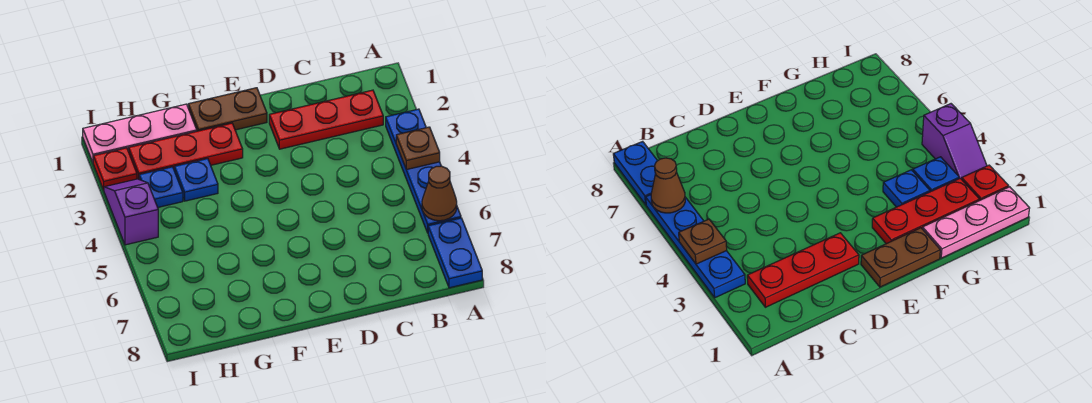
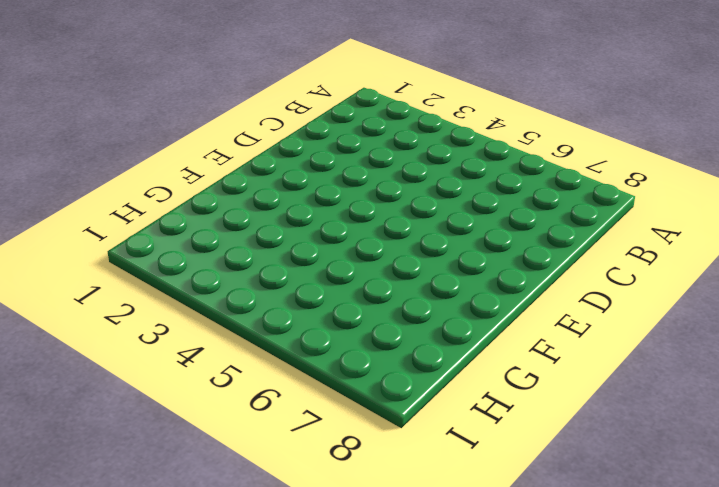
none -> blue 1x4 plate [386,109,461,233]
none -> blue 1x2 plate [428,218,482,288]
none -> red 1x3 plate [269,90,383,149]

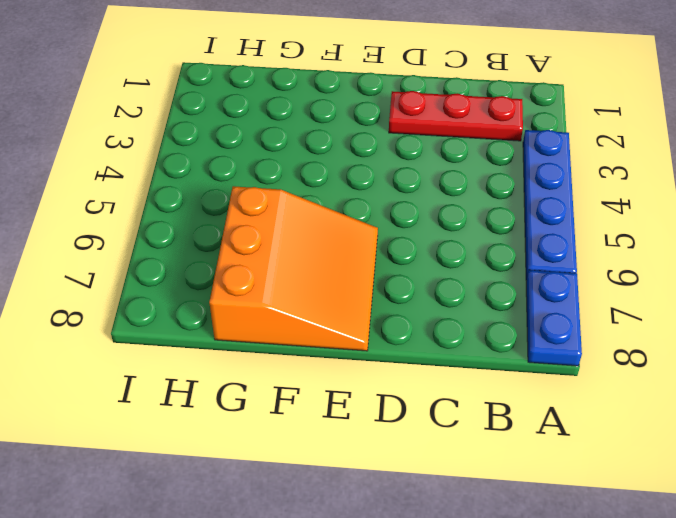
orange 3x3 slope [209,186,378,351] -> none
none -> brown 1x2 plate [188,88,267,131]
none -> red 1x3 plate [129,123,243,179]
none -> pink 1x3 plate [83,104,197,162]

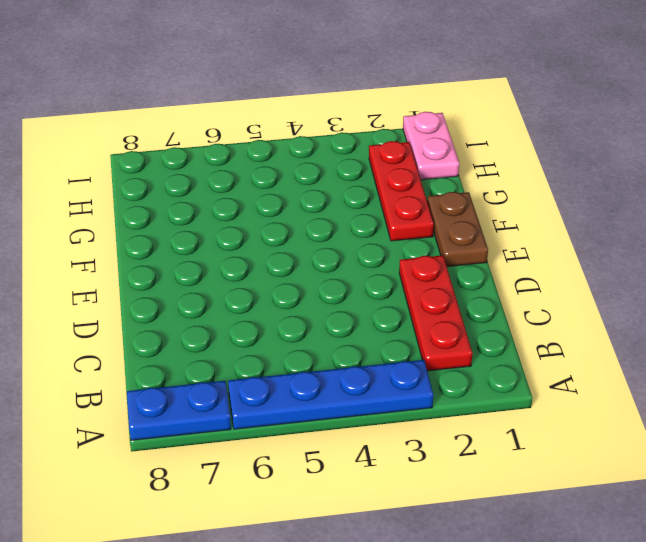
pink 1x2 plate [403,112,459,180] -> pink 1x3 plate [83,104,197,162]
none -> blue 1x1 plate [174,159,218,201]
none -> blue 1x1 plate [139,167,183,207]
none -> red 1x1 plate [93,148,137,190]

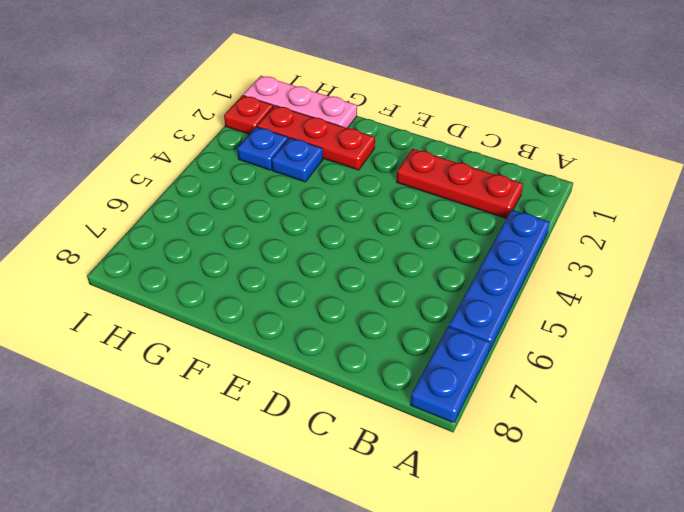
none -> brown 1x2 plate [188,88,267,131]
none -> purple 1x2 slope [104,179,158,245]
none -> brown 1x1 plate [396,127,440,170]

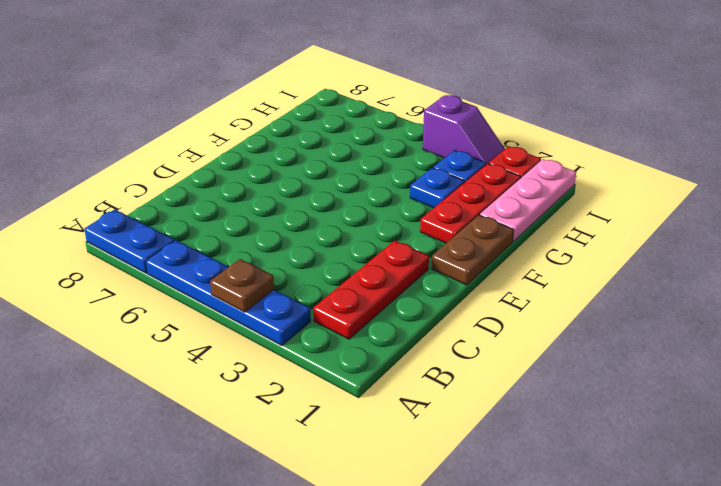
none -> brown 1x1 cone [422,166,457,221]

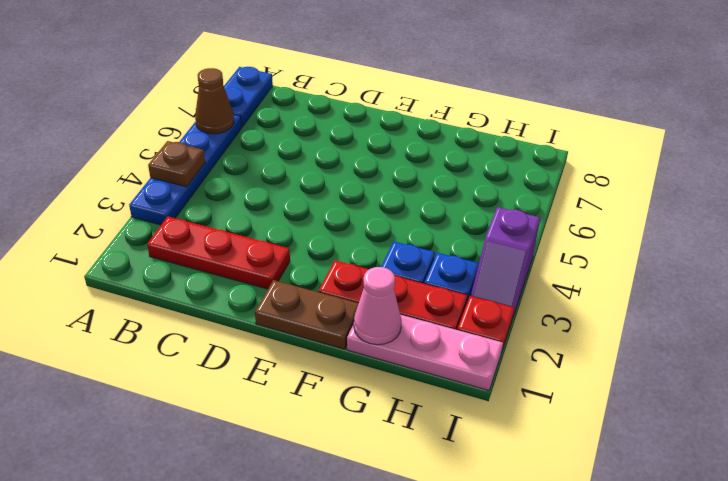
pink 1x1 cone [354,267,402,345] -> none

